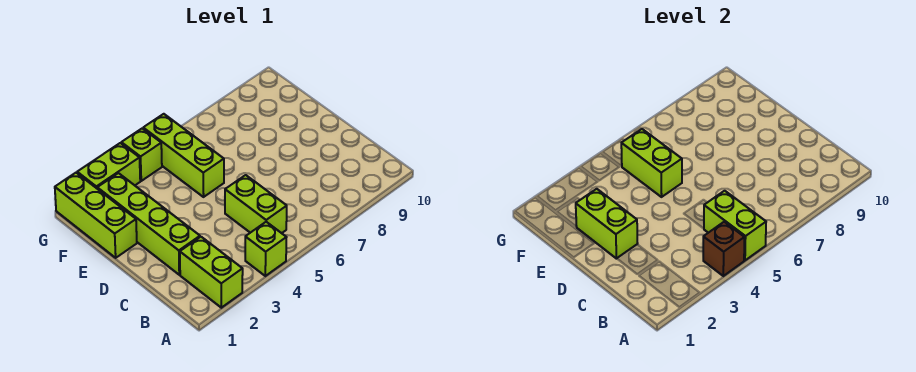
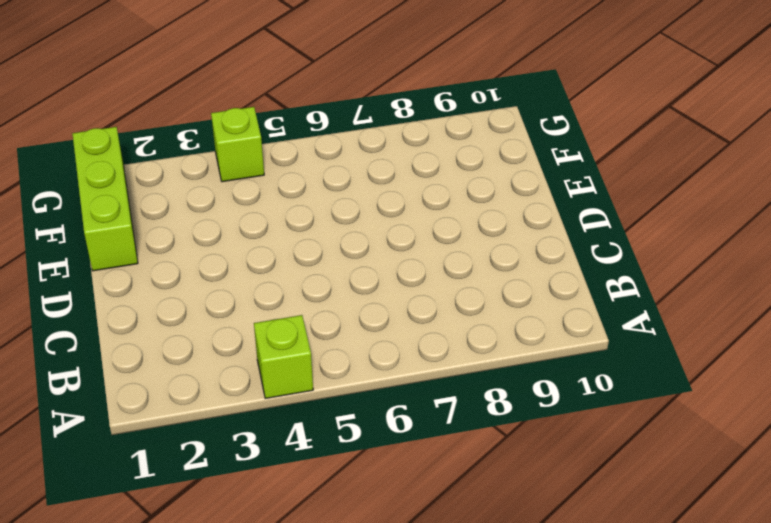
none -> lime 1x2 brick [180,237,243,308]
none -> lime 1x2 brick [225,175,287,233]
none -> lime 1x4 brick [97,173,200,275]

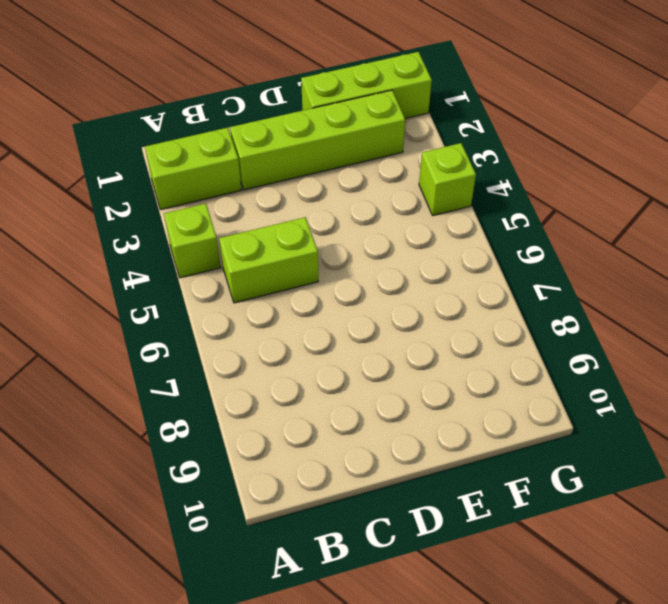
none -> lime 1x3 brick [143,114,224,197]
none -> lime 1x2 brick [77,143,140,188]
none -> brown 1x1 brick [703,222,745,276]

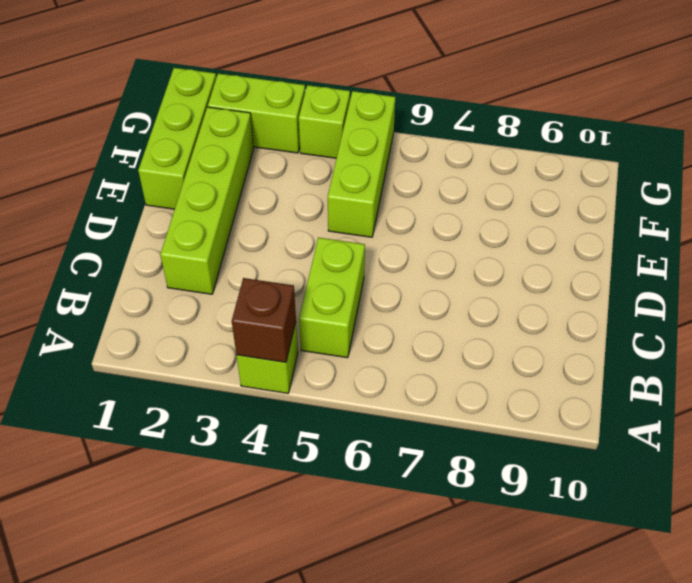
none -> lime 1x2 brick [180,237,243,308]
none -> lime 1x2 brick [704,191,766,260]
none -> lime 1x2 brick [576,189,638,259]

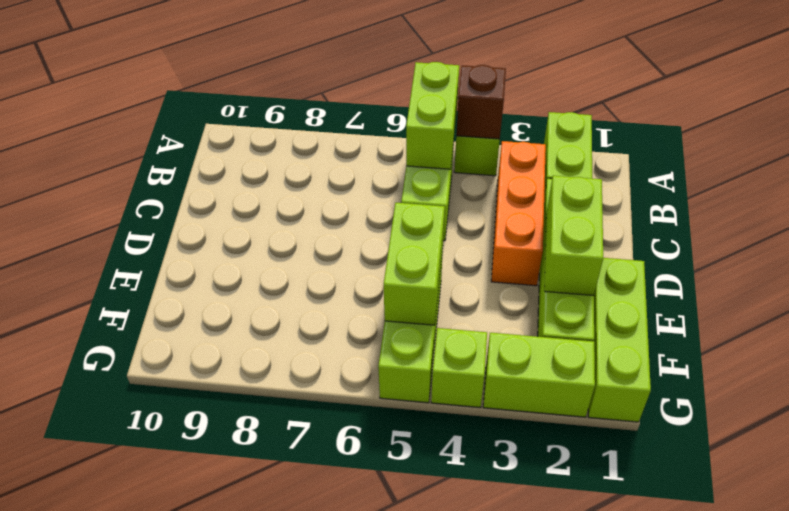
orange 1x3 brick [491,141,546,286] -> none

